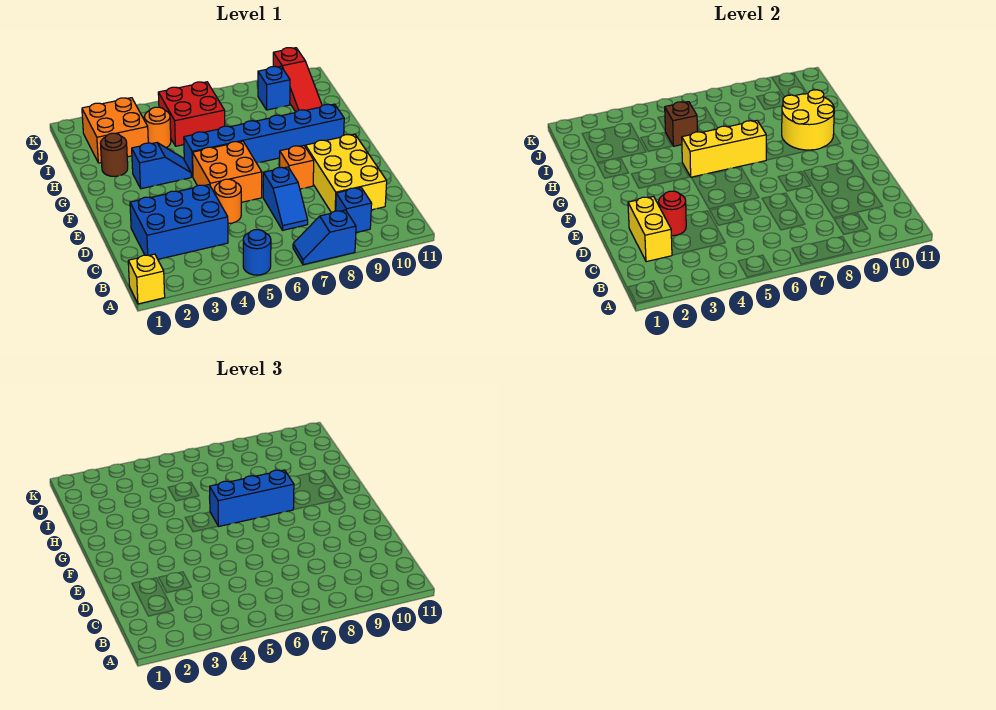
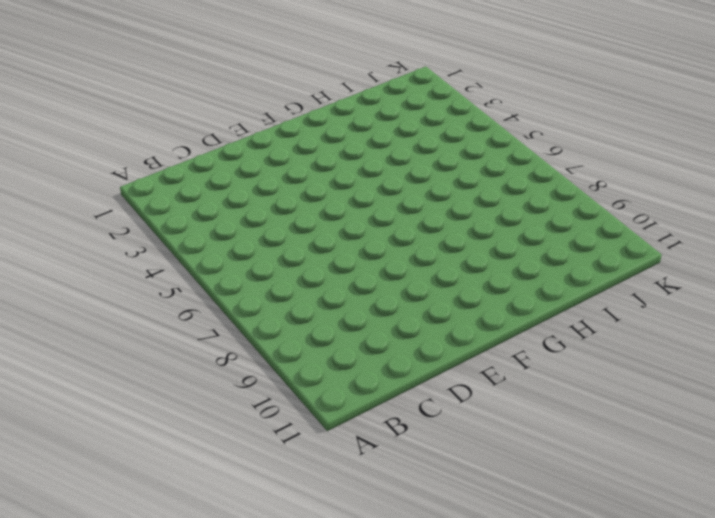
none -> yellow 1x1 brick [128,254,165,304]
none -> blue 1x1 round brick [243,230,271,275]
none -> blue 1x2 slope [293,210,356,265]

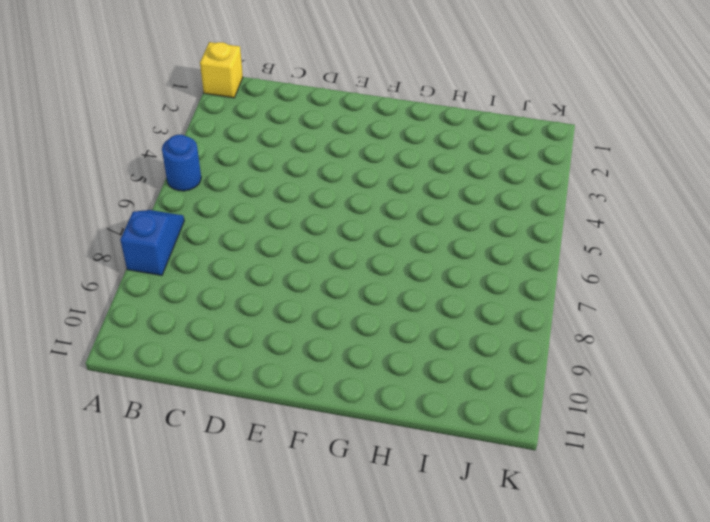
none -> blue 1x1 brick [336,187,372,233]
none -> blue 2x3 brick [130,185,228,259]
none -> blue 1x2 slope [263,167,308,230]

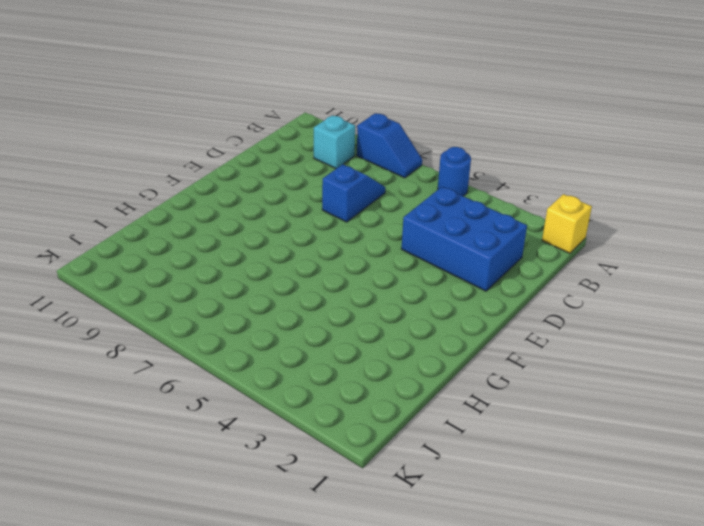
cyan 1x1 brick [314,115,355,169] -> blue 1x1 brick [336,187,372,233]
none -> yellow 2x3 brick [305,134,387,213]
none -> orange 1x1 round brick [214,179,241,224]
none -> orange 2x2 brick [193,141,262,202]

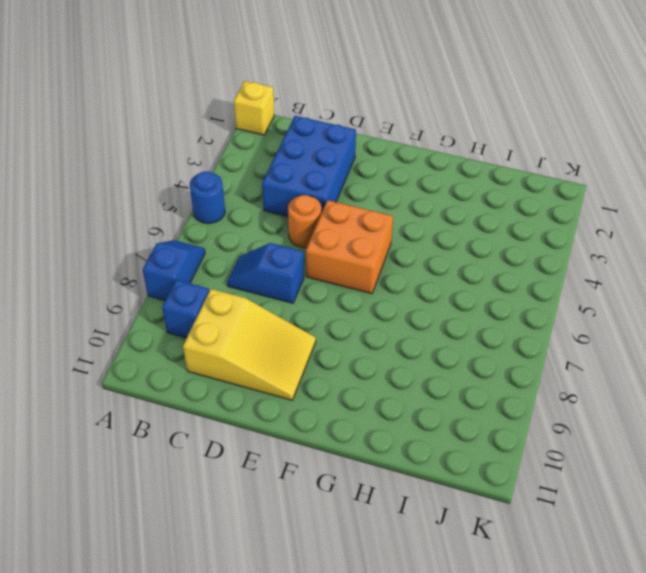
yellow 2x3 slope [183,289,316,400] -> yellow 2x3 brick [305,134,387,213]
none -> orange 1x1 brick [280,145,314,189]
none -> blue 1x2 slope [132,143,191,189]
none -> blue 1x6 brick [184,104,344,177]

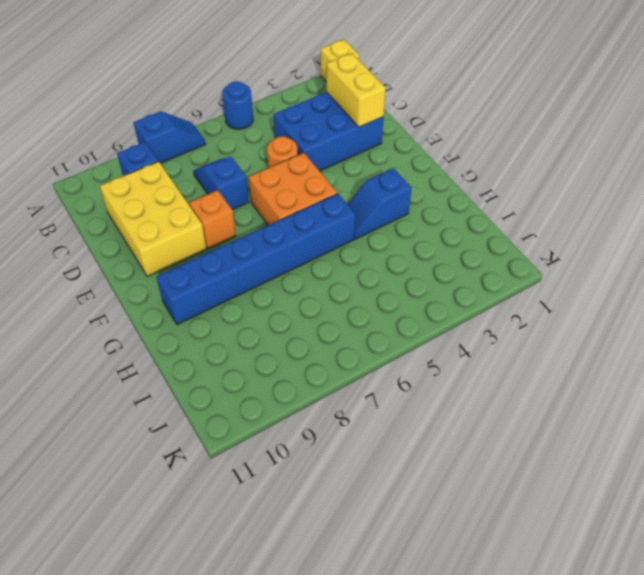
none -> brown 1x1 round brick [100,133,128,177]
none -> orange 2x2 brick [82,98,148,163]
none -> orange 1x1 round brick [144,107,171,148]

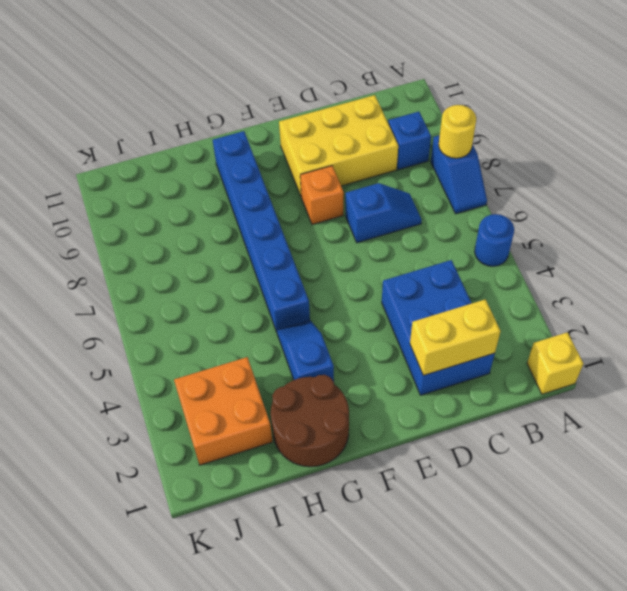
yellow 1x1 round brick [439,105,476,158] -> none
brown 2x2 round brick [271,375,349,467] -> brown 1x1 round brick [100,133,128,177]
none -> orange 1x1 round brick [214,179,241,224]
none -> orange 2x2 brick [193,141,262,202]
none -> orange 1x1 round brick [144,107,171,148]

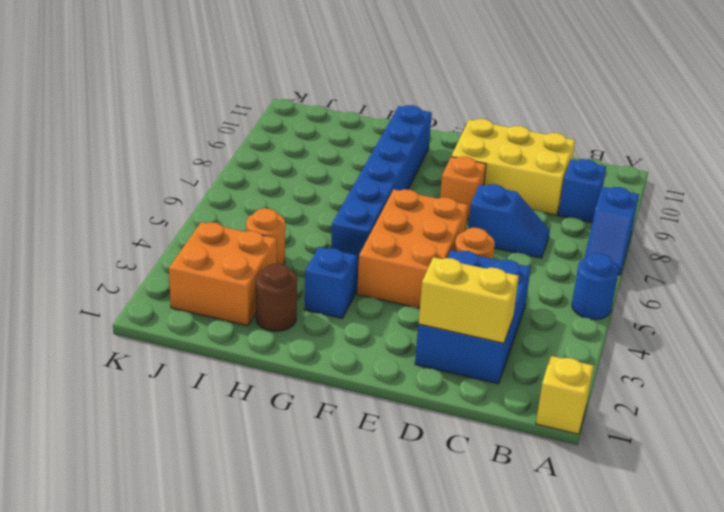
orange 2x3 brick [357,189,468,308] -> orange 2x2 brick [193,141,262,202]
none -> red 2x2 brick [158,82,225,146]
none -> red 1x3 slope [273,48,322,112]
none -> blue 1x1 brick [258,66,290,110]

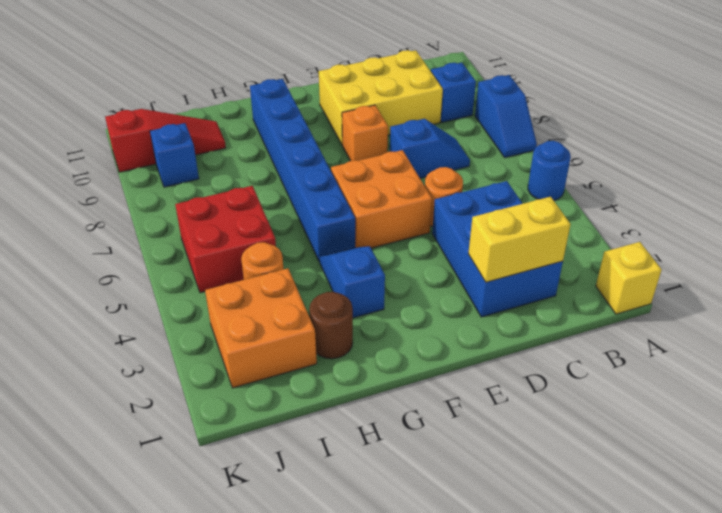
none -> red 1x1 round brick [659,191,686,236]
none -> yellow 1x3 brick [682,120,766,177]
none -> yellow 2x2 round brick [782,90,834,150]

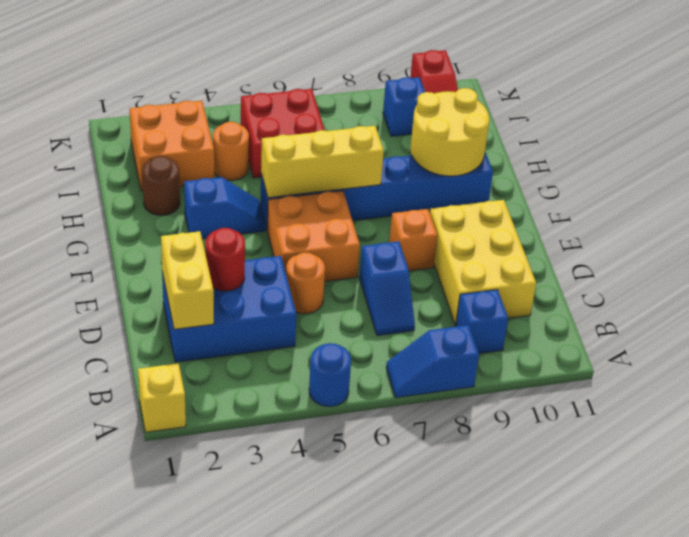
none -> brown 1x1 brick [665,102,697,146]
none -> blue 1x3 brick [209,470,294,527]

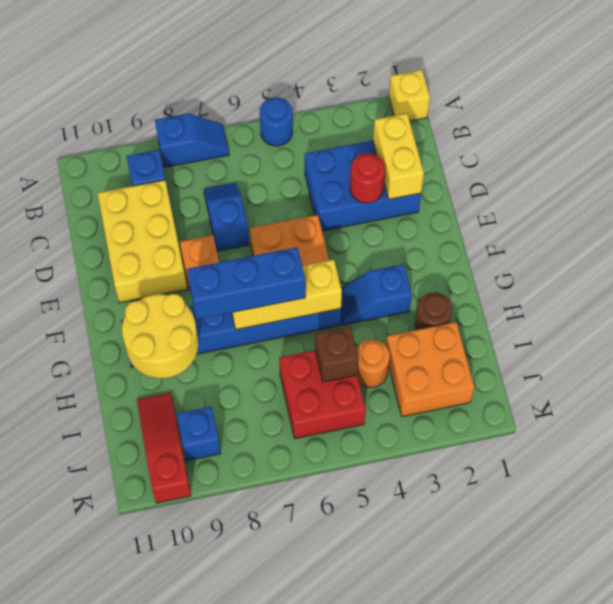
none -> orange 1x1 round brick [214,179,241,224]

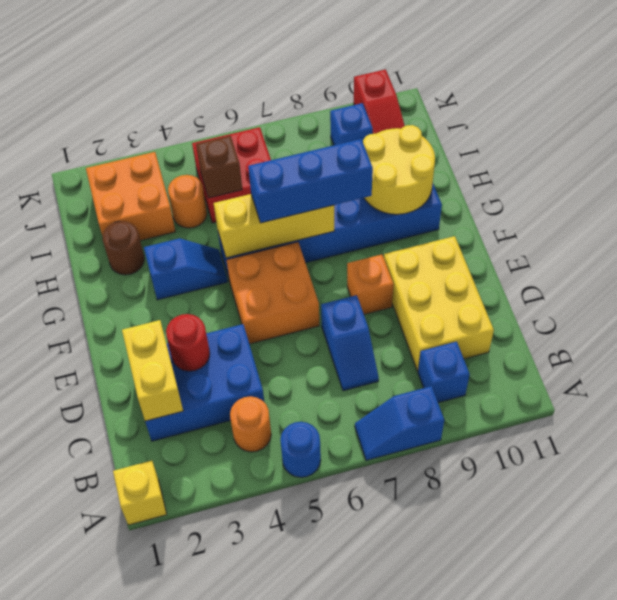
orange 1x1 round brick [230,396,271,452] -> orange 1x1 round brick moved to [214,179,241,224]

